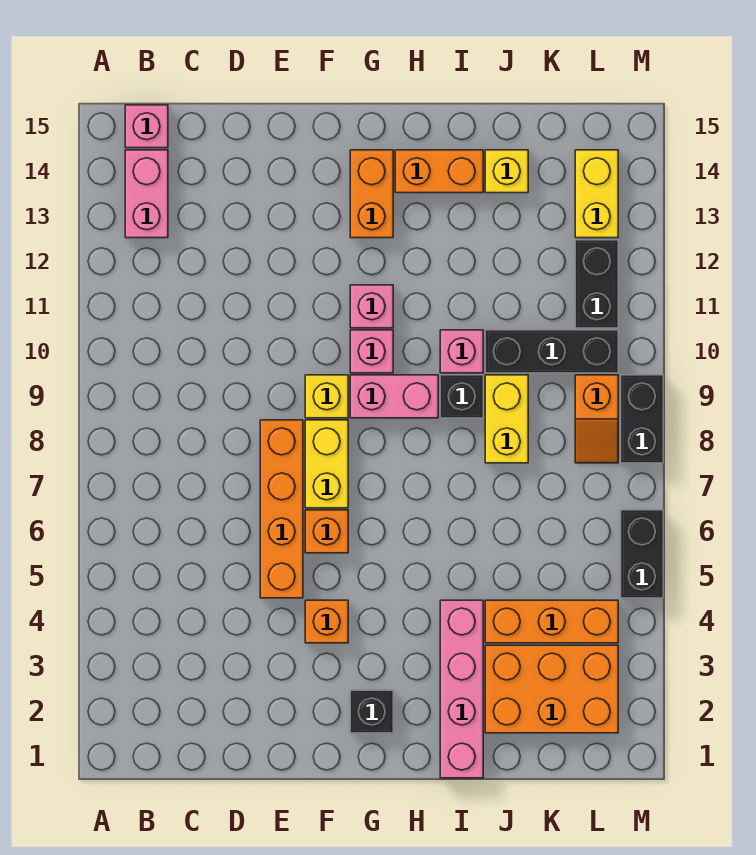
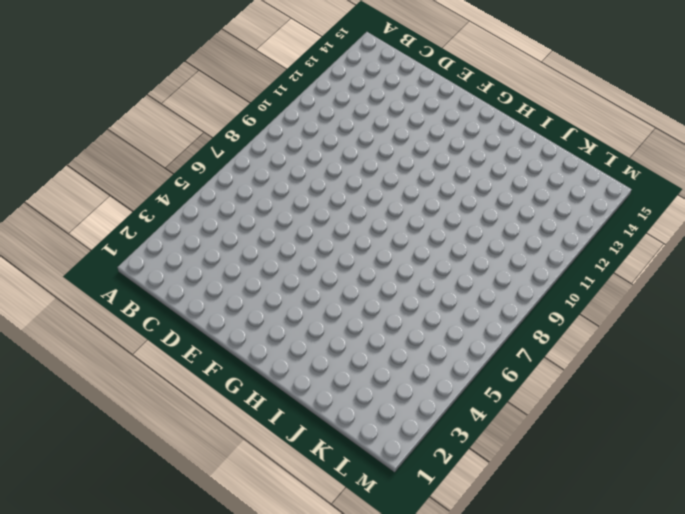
none -> pink 1x2 brick [125,150,168,238]
none -> pink 1x1 brick [125,105,168,148]
none -> orange 1x4 brick [260,420,303,598]

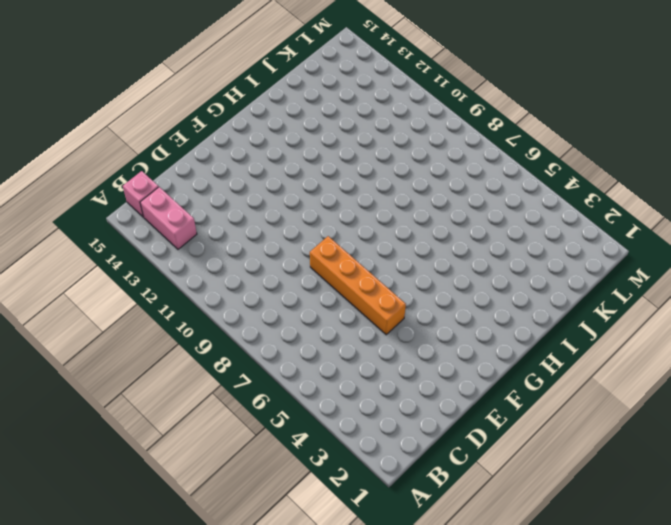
none -> orange 1x1 brick [305,600,348,643]
none -> orange 1x1 brick [305,510,348,553]
none -> yellow 1x2 brick [305,420,348,508]

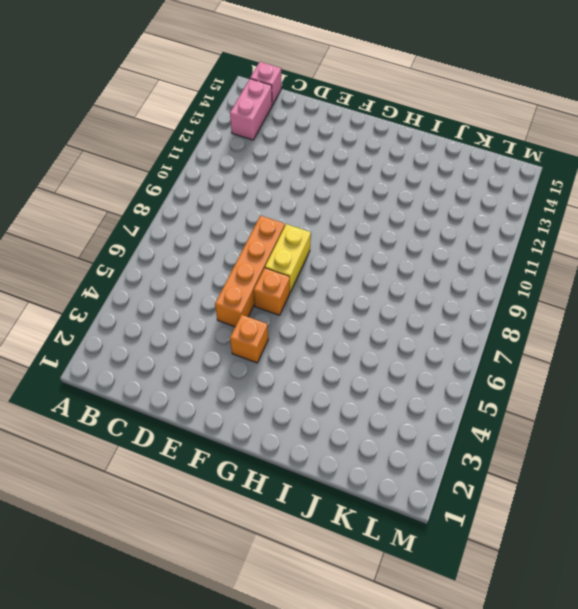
none -> yellow 1x1 brick [305,375,348,418]
none -> black 1x1 brick [350,690,393,733]
none -> pink 1x2 brick [350,375,438,418]

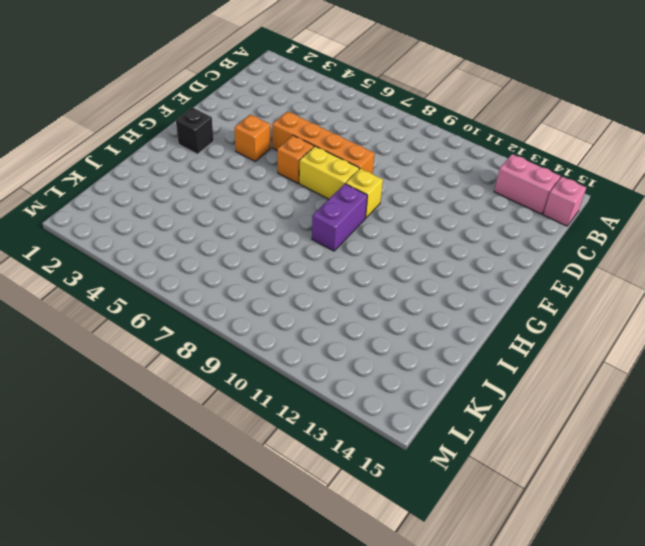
purple 1x2 brick [312,184,367,251] -> pink 1x2 brick [350,375,438,418]
none -> pink 1x1 brick [350,330,393,373]
none -> pink 1x1 brick [350,285,393,328]
none -> orange 1x2 brick [350,150,393,238]

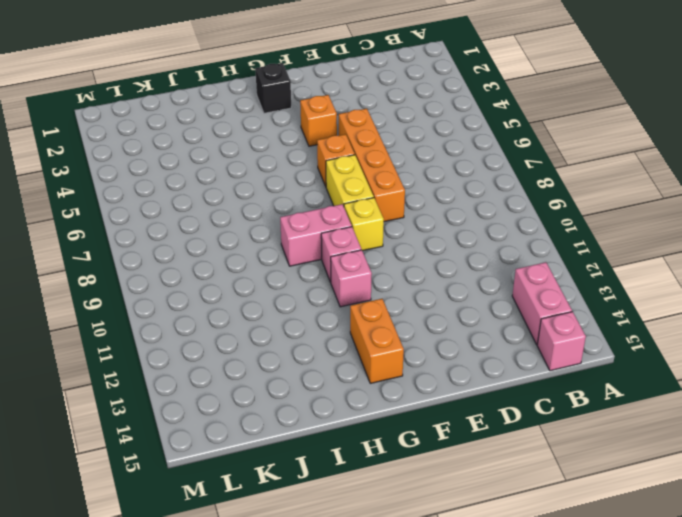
none -> orange 1x2 brick [395,150,483,193]
none -> pink 1x4 brick [440,600,483,778]
none -> black 1x1 brick [440,375,483,418]

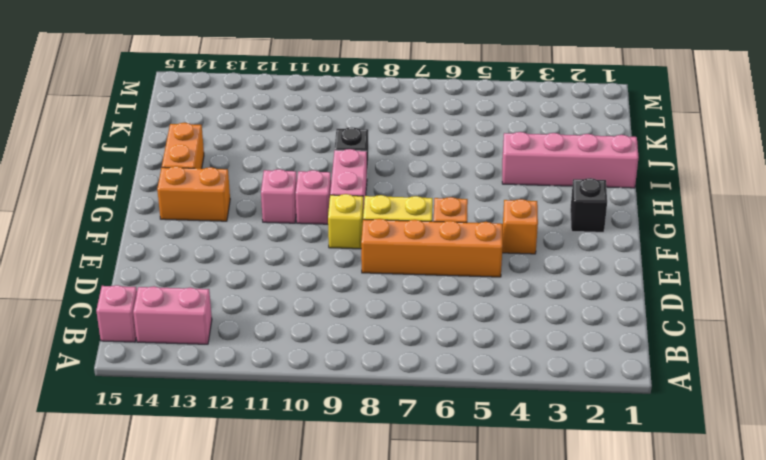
none -> pink 1x1 brick [440,330,483,373]
none -> orange 2x3 brick [485,645,618,733]
none -> orange 1x3 brick [485,600,618,643]

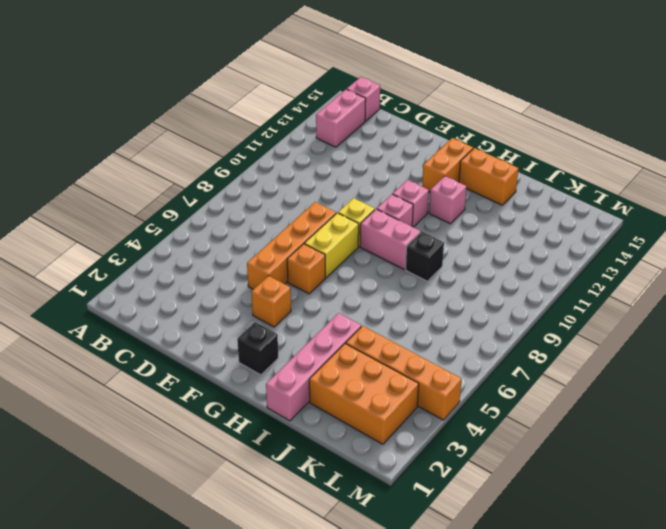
pink 1x1 brick [429,176,467,224] -> pink 1x1 brick moved to [440,330,483,373]
orange 1x4 brick [346,326,461,420] -> orange 1x3 brick [485,600,618,643]
none -> yellow 1x2 brick [485,375,528,463]
none -> black 1x3 brick [485,330,618,373]
none -> yellow 1x1 brick [485,150,528,193]

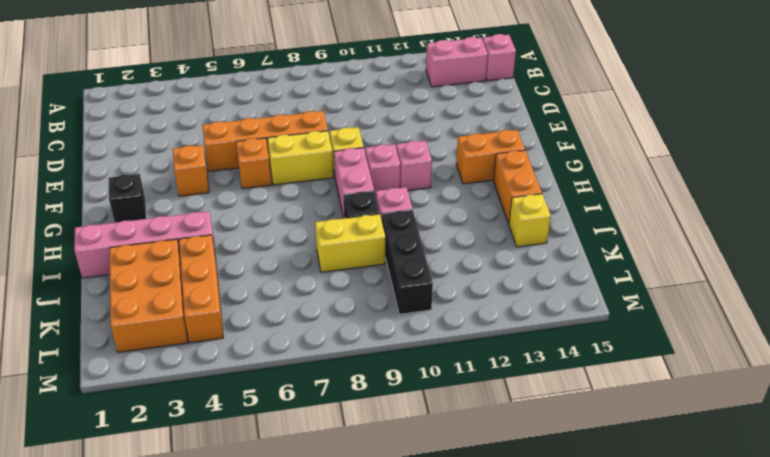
none -> orange 1x2 slope [575,375,618,463]
none -> black 1x2 brick [575,240,618,328]
none -> yellow 1x2 brick [575,150,618,238]

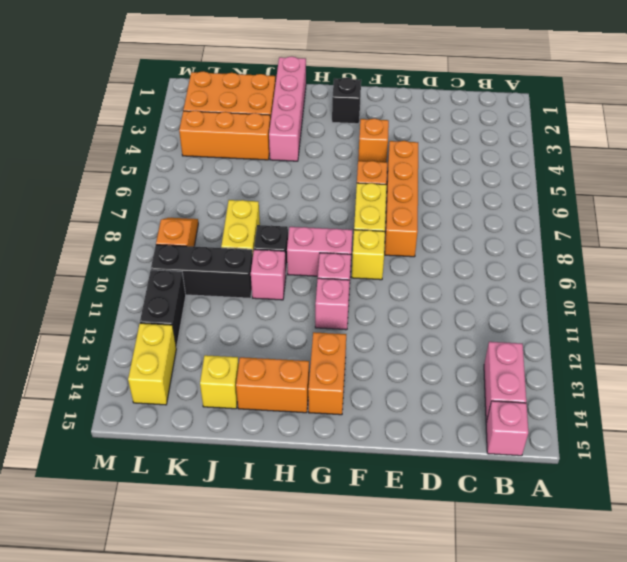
none -> black 1x2 brick [621,510,663,598]
none -> black 1x2 brick [621,375,663,463]

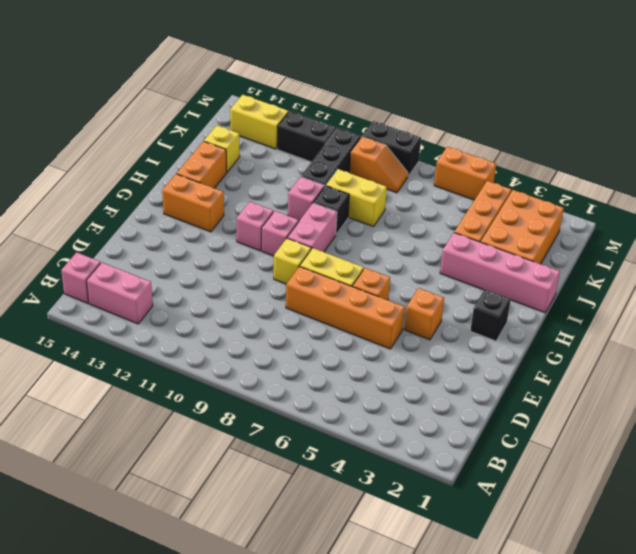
orange 1x2 brick [434,147,496,200] -> black 1x2 brick [621,510,663,598]

